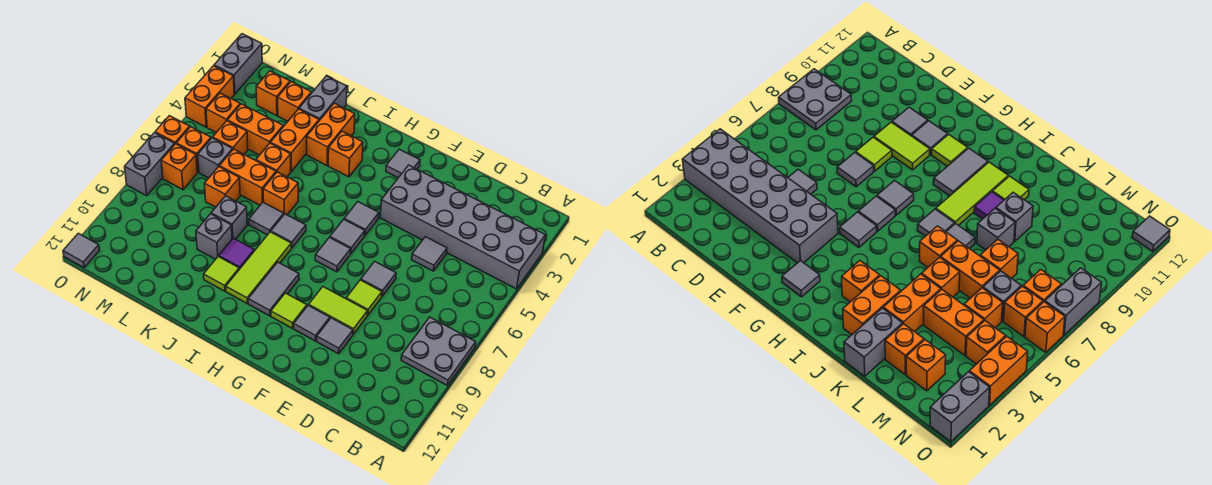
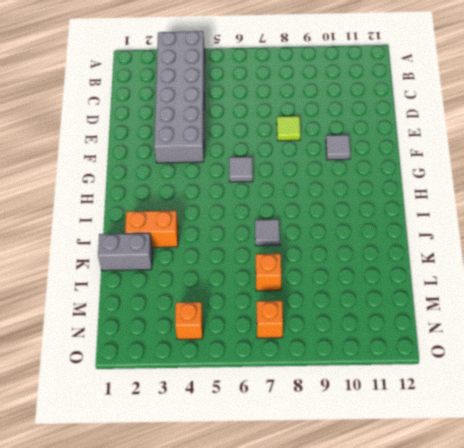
none -> grey 2x2 plate [401,317,476,386]
none -> grey 1x1 tile [412,237,447,271]
none -> grey 1x1 tile [361,261,396,296]
none -> lime 1x2 tile [309,287,368,334]

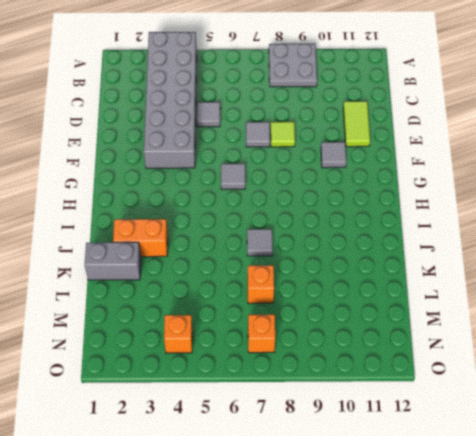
lime 1x2 tile [343,101,370,147] -> lime 1x2 tile moved to [309,287,368,334]
none -> grey 1x1 tile [317,318,353,354]
none -> grey 1x1 tile [386,149,420,178]
none -> grey 1x1 tile [344,202,379,235]
none -> grey 1x1 tile [315,237,351,272]

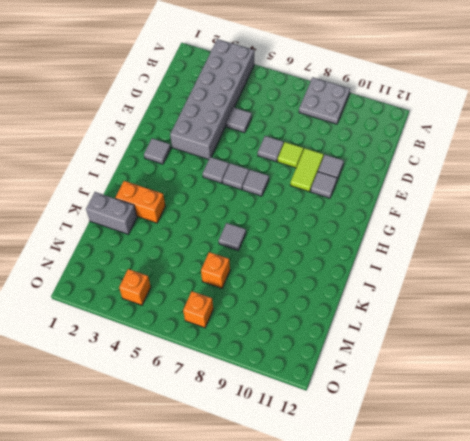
none -> lime 1x1 tile [271,293,307,328]
none -> grey 1x2 tile [248,262,299,316]
none -> orange 1x1 brick [328,131,363,177]
none -> grey 1x1 tile [271,214,306,248]

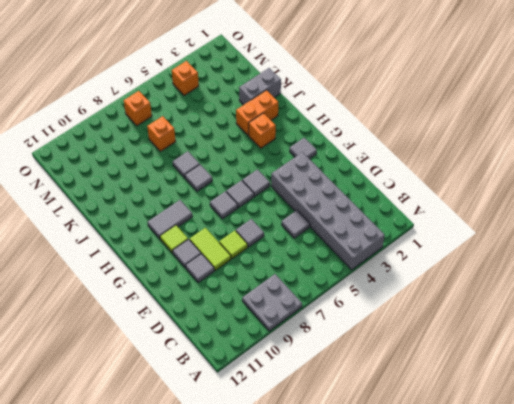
none -> lime 1x3 tile [226,232,291,303]
none -> orange 1x1 brick [263,172,298,215]
none -> purple 1x1 tile [219,238,254,269]
none -> lime 1x1 tile [204,257,239,291]

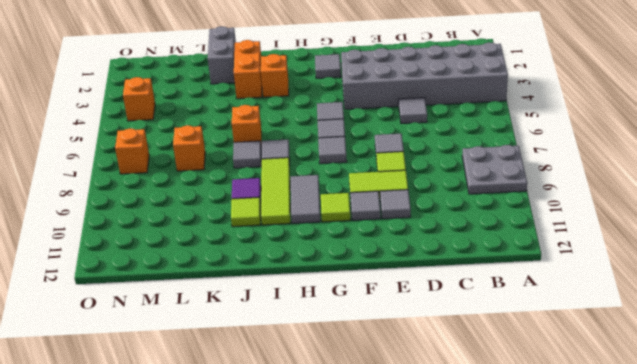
none -> orange 1x2 brick [271,109,319,171]
none -> orange 1x1 brick [256,143,291,177]
none -> orange 1x2 brick [219,149,276,205]
none -> grey 1x1 brick [211,196,247,239]

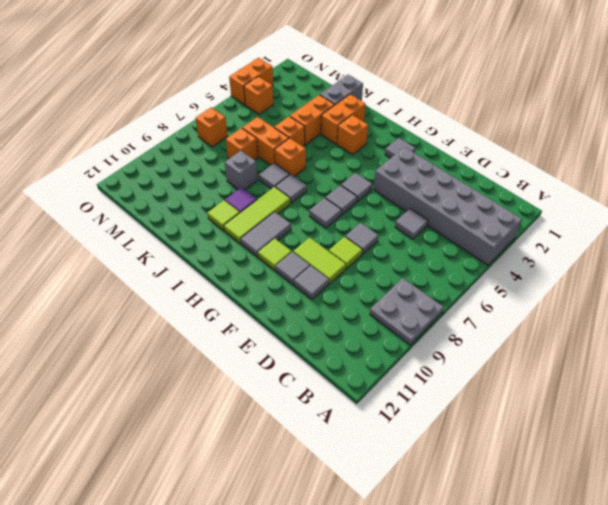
none -> grey 1x1 brick [196,214,232,259]
none -> orange 1x1 brick [278,82,311,121]
none -> orange 1x2 brick [227,104,283,155]
none -> orange 1x1 brick [256,71,290,116]

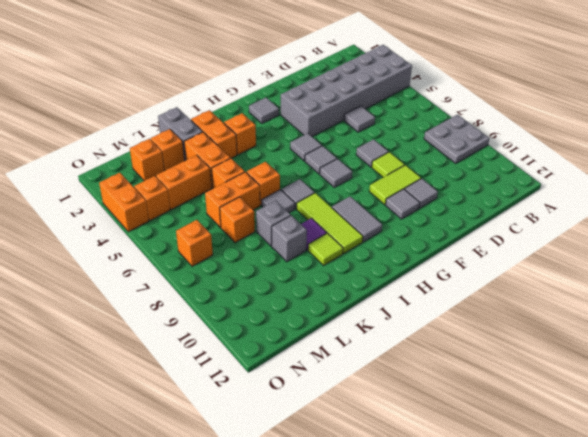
none -> lime 1x1 tile [271,293,307,328]
none -> orange 1x1 brick [213,121,248,154]
none -> grey 1x1 brick [198,138,233,178]
none -> orange 1x1 brick [176,127,211,172]

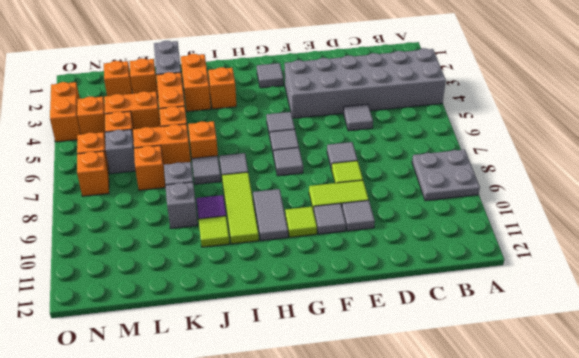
none -> grey 1x2 brick [214,34,262,94]
none -> orange 1x1 brick [155,116,190,144]
none -> grey 1x2 brick [125,133,175,196]
none -> grey 1x1 tile [63,233,99,268]

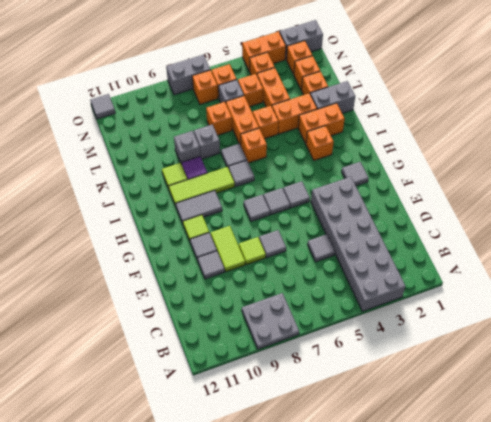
orange 1x1 brick [286,41,312,74] -> orange 1x1 brick moved to [155,116,190,144]

